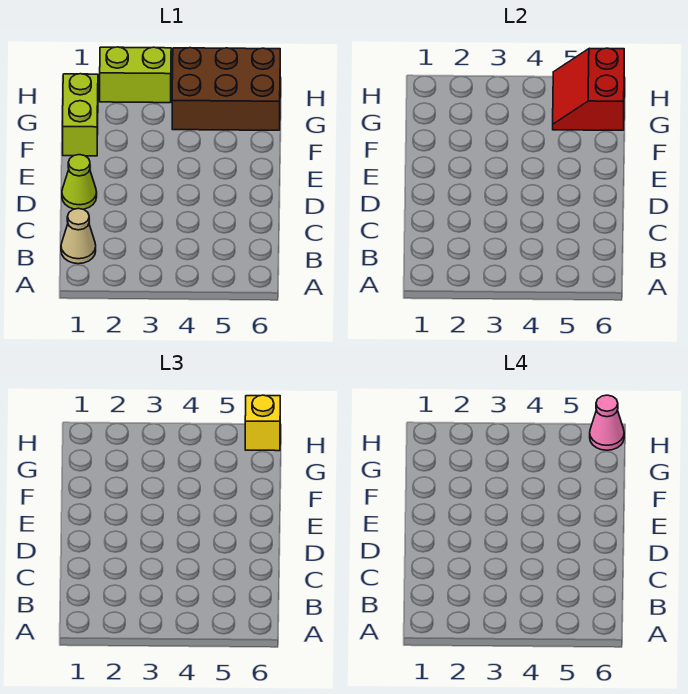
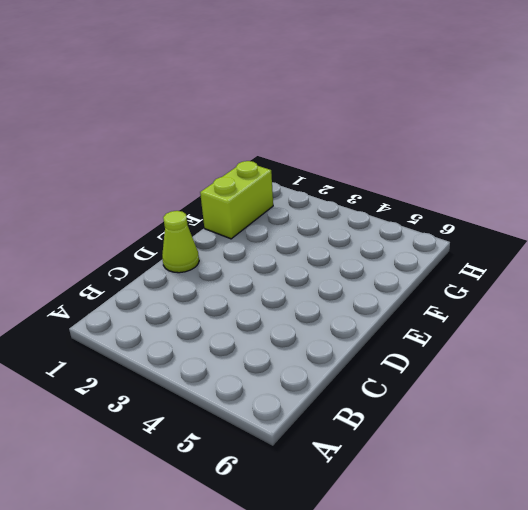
none -> tan 1x1 cone [61,208,96,264]
none -> brown 2x3 brick [172,48,280,130]

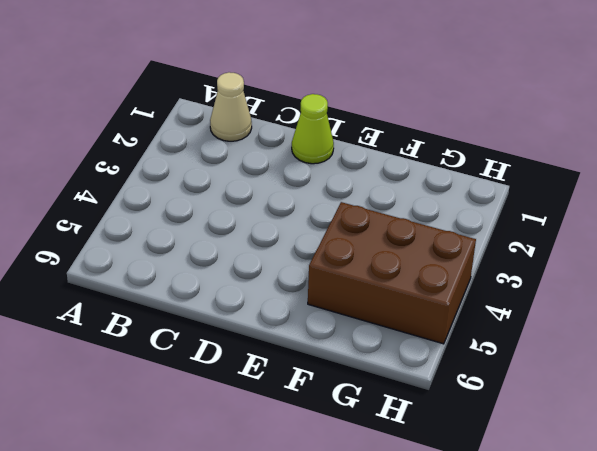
brown 2x3 brick [308,202,476,344] -> brown 2x3 brick turned to [172,48,280,130]
none -> lime 1x2 brick [63,74,98,156]
none -> lime 1x2 brick [100,47,171,103]

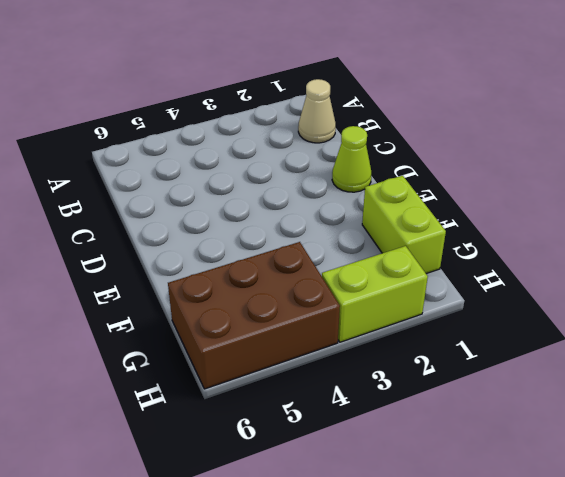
none -> red 2x2 slope [553,48,624,130]
none -> yellow 1x1 brick [245,395,280,451]

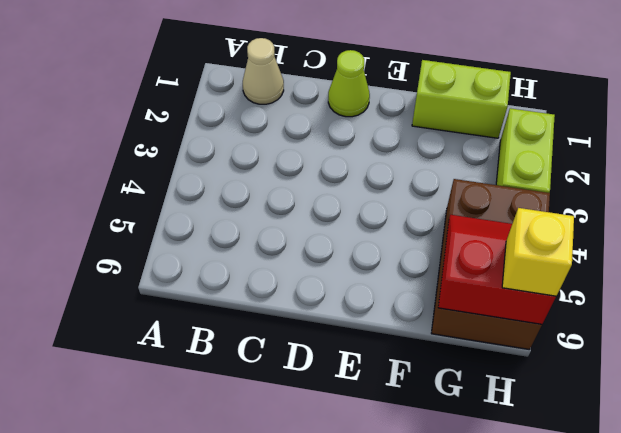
none -> pink 1x1 cone [590,395,624,450]

